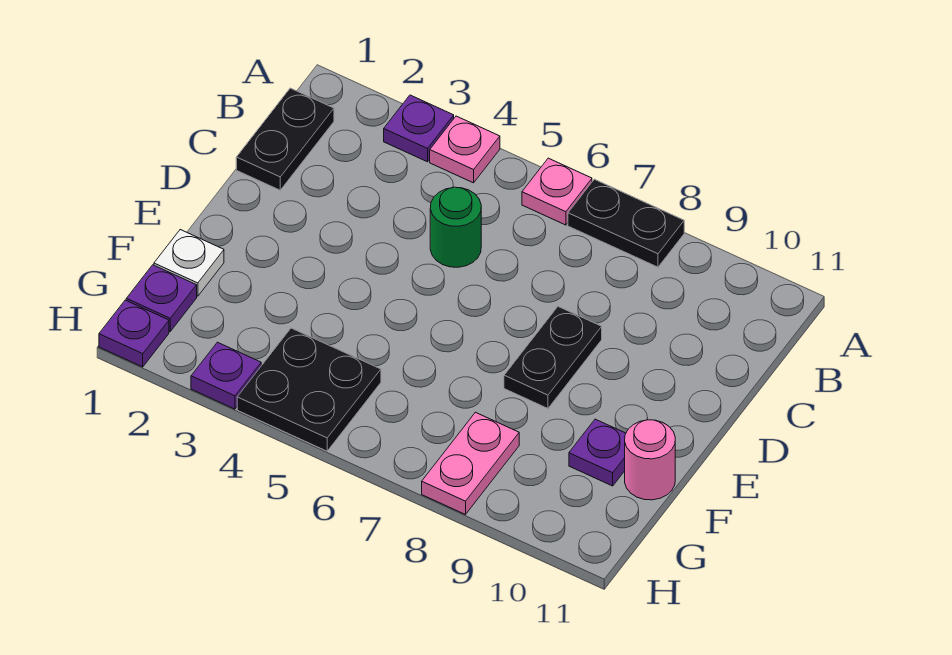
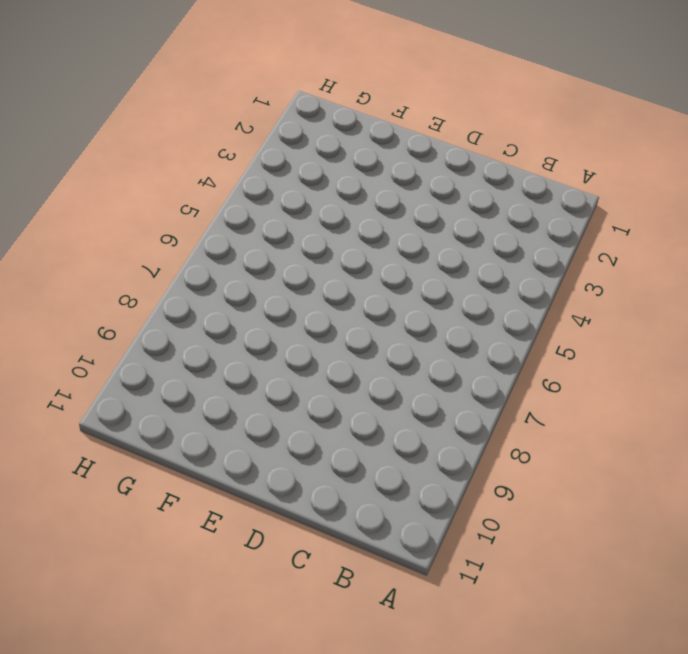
none -> purple 1x1 plate [384,95,454,162]
none -> pink 1x1 plate [430,116,500,183]
none -> pink 1x1 plate [522,158,592,225]

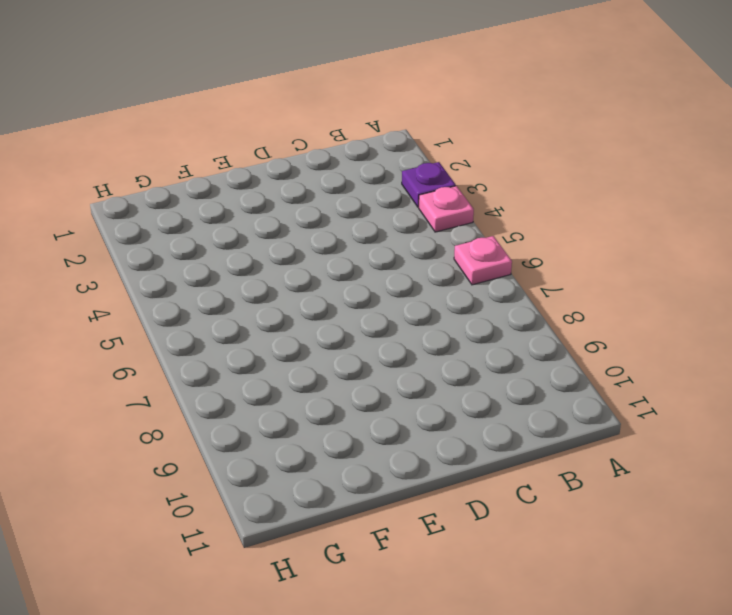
none -> black 1x2 plate [568,179,684,267]
none -> black 1x2 plate [236,88,334,190]
none -> green 1x1 round brick [430,187,481,267]

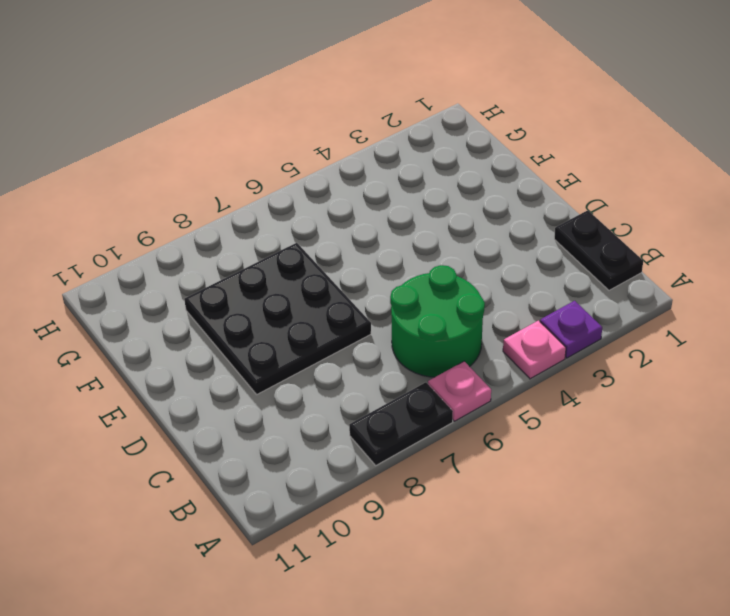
green 2x2 round brick [390,265,485,377] -> green 1x1 round brick [430,187,481,267]
black 3x3 plate [184,243,371,394] -> black 1x2 plate [504,307,602,408]
none -> white 1x1 plate [154,230,224,296]
none -> purple 1x1 plate [569,419,626,486]
none -> pink 1x1 round brick [625,420,675,500]

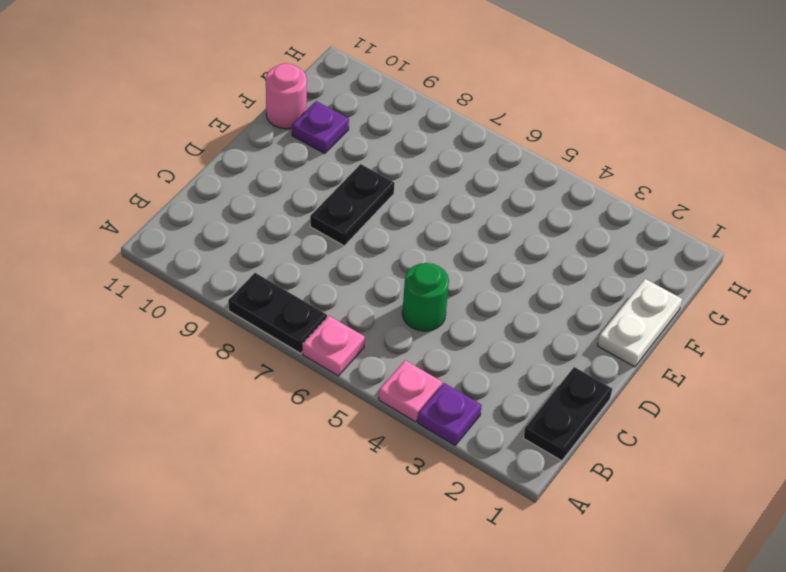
white 1x2 plate [597,279,682,367] -> white 1x1 plate [154,230,224,296]
none -> purple 1x1 plate [126,265,197,331]
none -> black 2x2 plate [237,328,381,451]
none -> pink 1x2 plate [422,412,519,515]

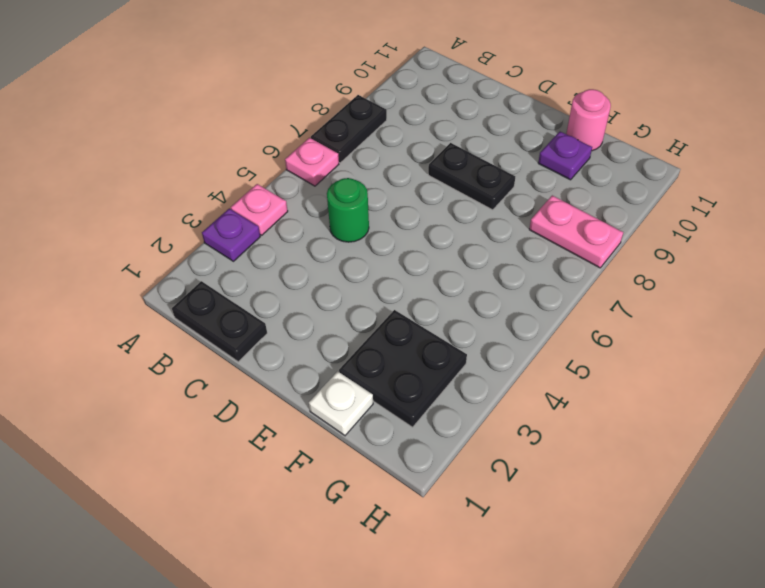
black 2x2 plate [339,310,467,427] -> black 2x2 plate moved to [237,328,381,451]
none -> purple 1x1 plate [126,265,197,331]
none -> purple 1x1 plate [99,300,169,367]
none -> purple 1x1 plate [191,342,261,409]

